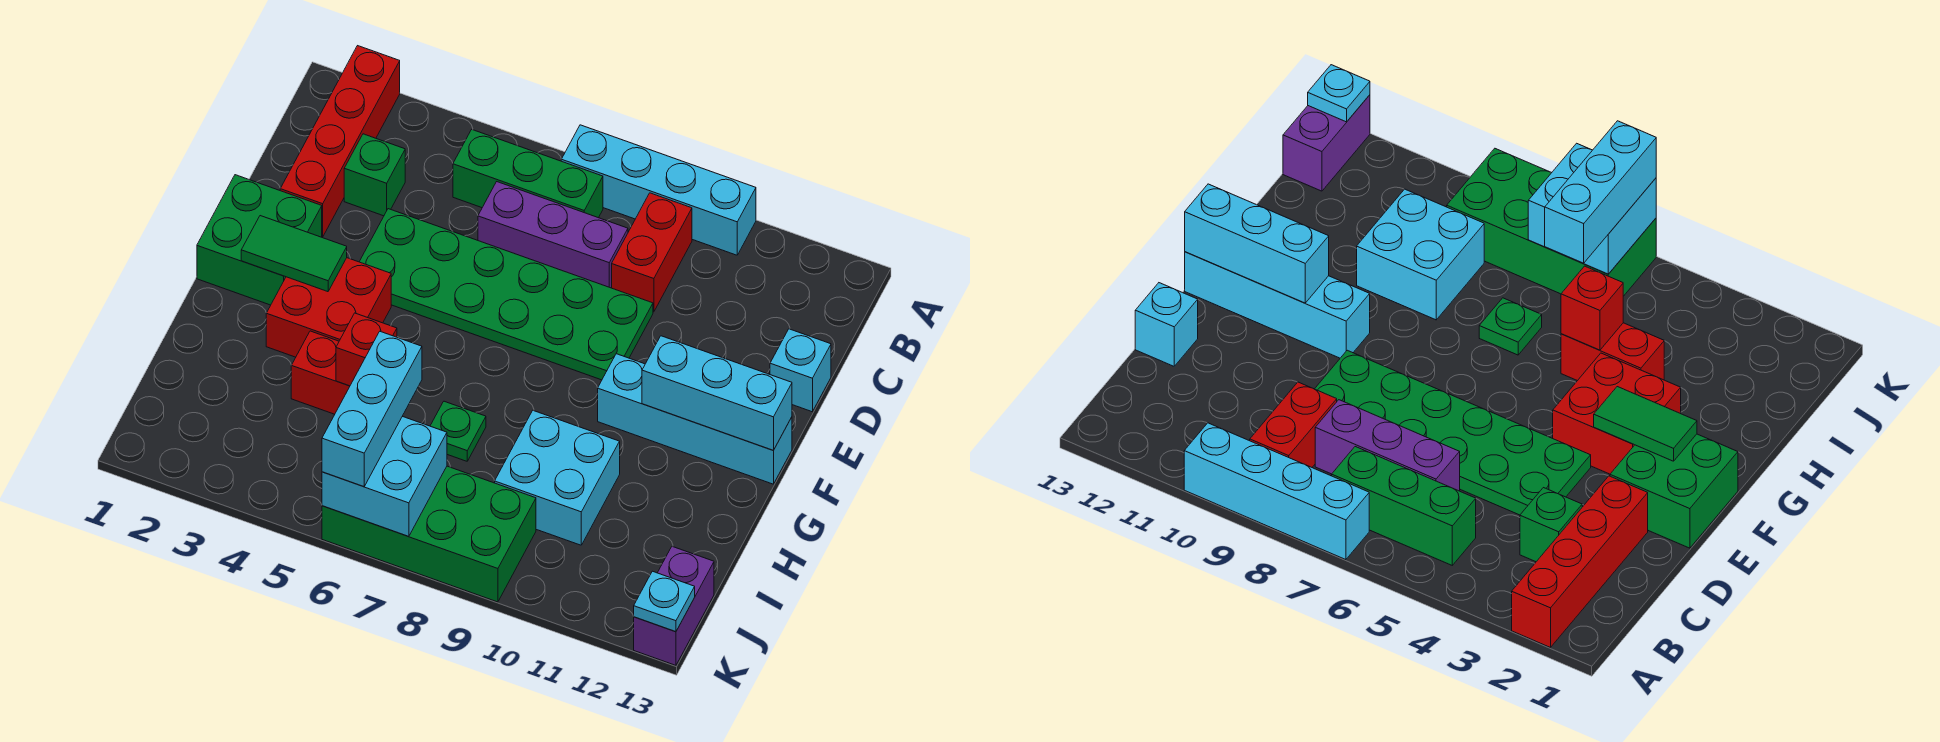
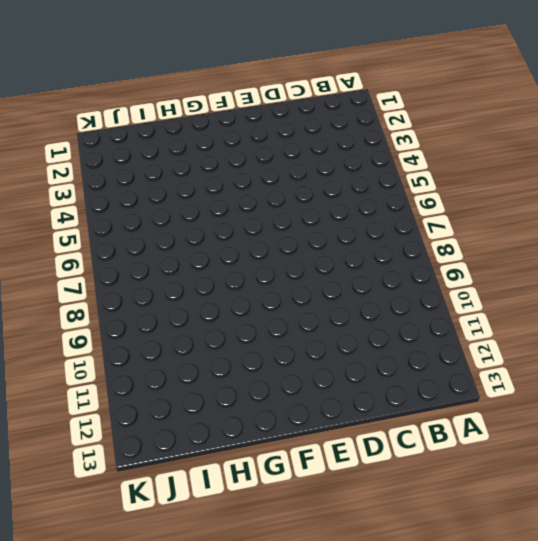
none -> red 1x4 brick [280,46,400,237]
none -> cyan 1x4 brick [561,125,756,255]
none -> green 1x3 brick [453,130,603,218]

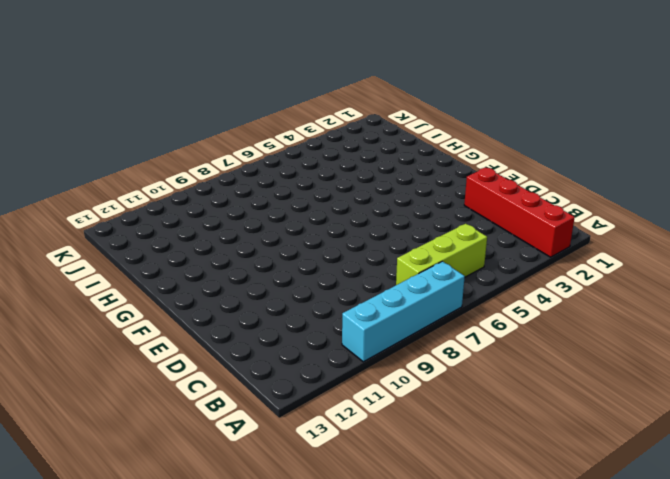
lime 1x3 brick [396,224,487,285] -> green 1x3 brick [453,130,603,218]
none -> red 1x2 brick [612,193,692,312]
none -> green 1x1 brick [344,134,405,216]
none -> purple 1x3 brick [478,182,628,288]

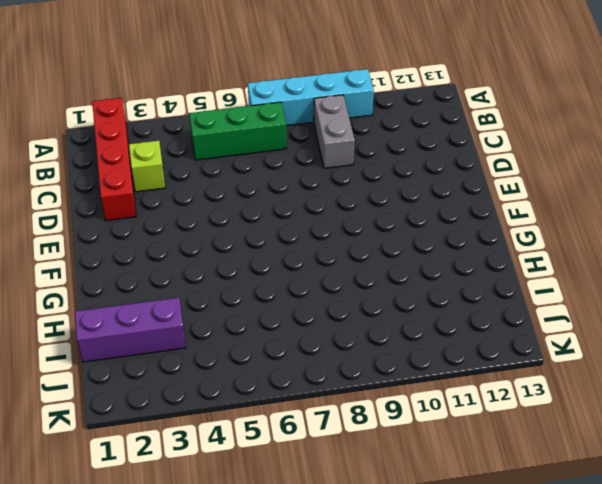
grey 1x2 brick [314,95,355,168] -> red 1x2 brick [612,193,692,312]
lime 1x1 brick [129,141,165,192] -> green 1x1 brick [344,134,405,216]
purple 1x3 brick [75,298,186,362] -> purple 1x3 brick moved to [478,182,628,288]
none -> green 2x6 plate [359,209,653,380]
none -> cyan 1x1 brick [770,329,831,412]
none -> green 2x2 brick [197,175,322,305]

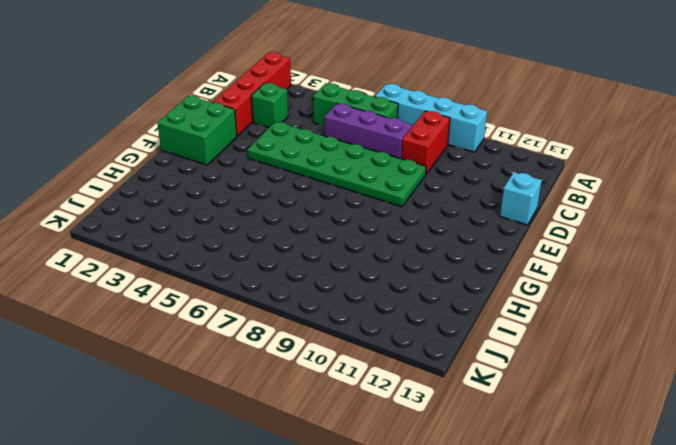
none -> red 2x2 brick [266,258,391,357]
none -> cyan 1x4 brick [598,354,792,484]
none -> red 1x2 brick [291,331,350,414]

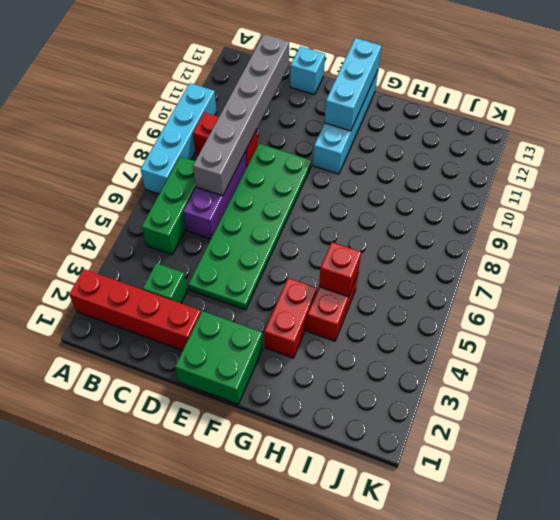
grey 1x6 brick [193,35,289,196] -> none
red 1x2 brick [264,278,317,358] -> red 2x2 brick [266,258,391,357]
none -> green 1x1 plate [430,401,486,461]
none -> cyan 2x2 brick [495,411,620,545]
none -> green 2x4 brick [322,466,536,602]

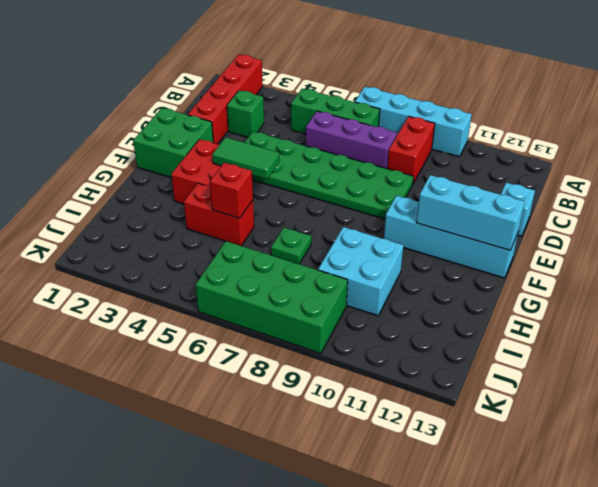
green 1x2 tile [212,137,280,179] -> green 1x2 tile moved to [241,216,347,292]
none -> purple 1x2 brick [634,547,714,665]
none -> cyan 2x2 brick [322,416,447,537]
none -> cyan 1x1 plate [634,571,695,632]

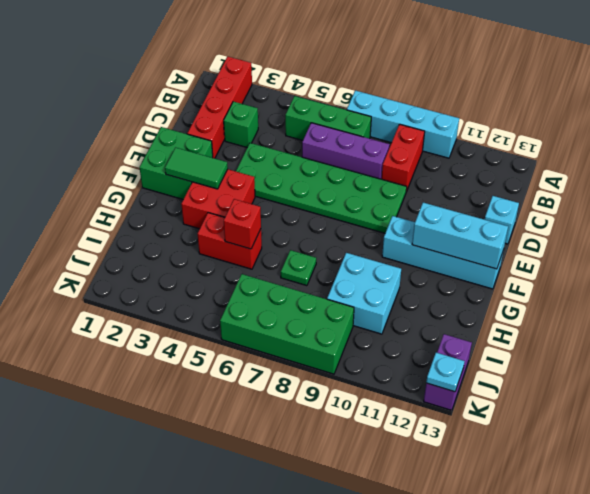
none -> cyan 2x2 brick [322,416,447,537]
none -> cyan 1x3 brick [322,332,422,486]

